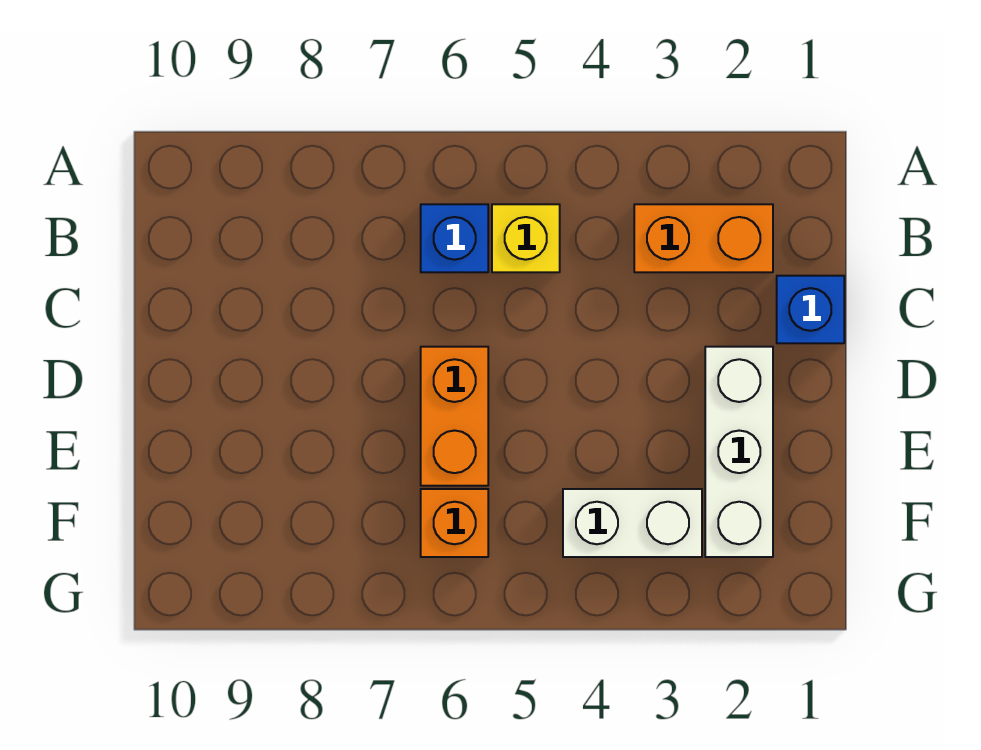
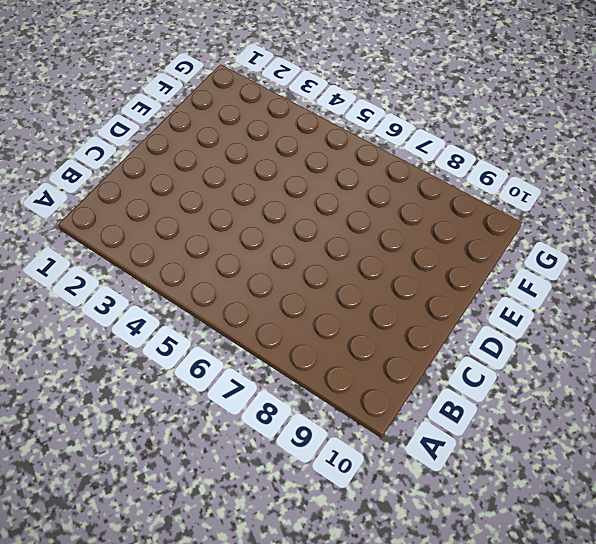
none -> orange 1x2 brick [634,204,773,272]
none -> yellow 1x1 brick [492,204,560,272]

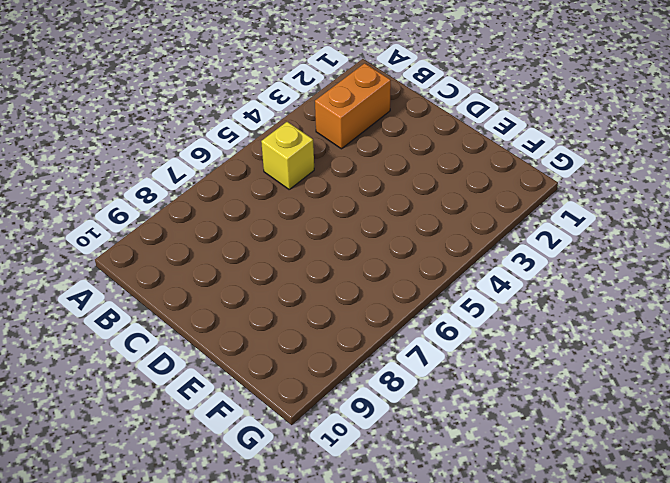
none -> blue 1x1 brick [421,204,488,272]
none -> blue 1x1 brick [777,276,844,343]

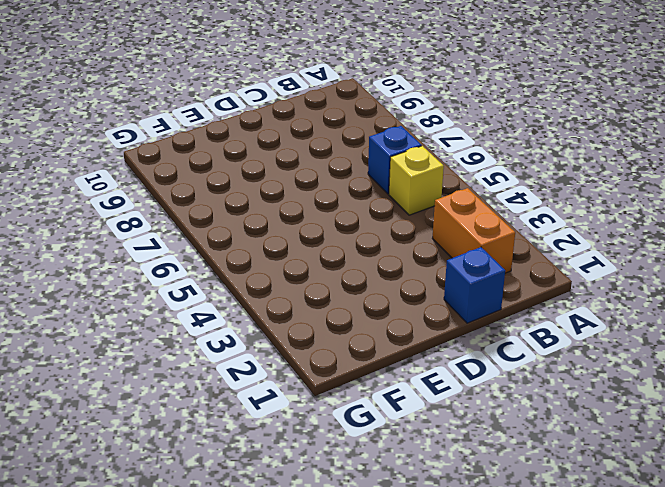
none -> white 1x3 brick [705,347,773,557]
none -> orange 1x2 brick [421,347,488,486]

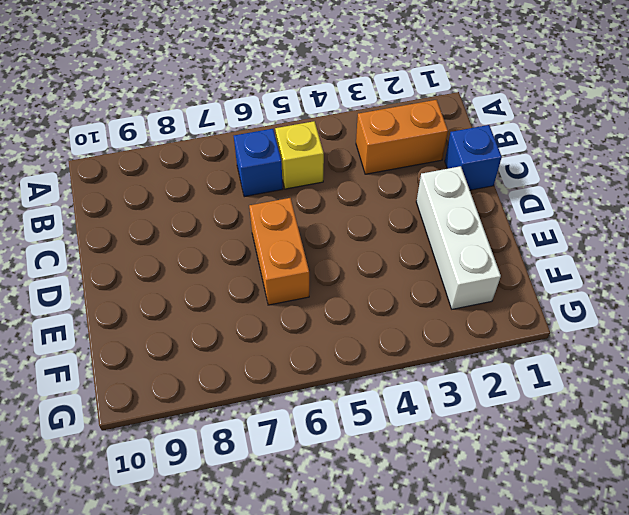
none -> white 1x2 brick [563,489,702,557]
none -> orange 1x1 brick [421,489,488,557]

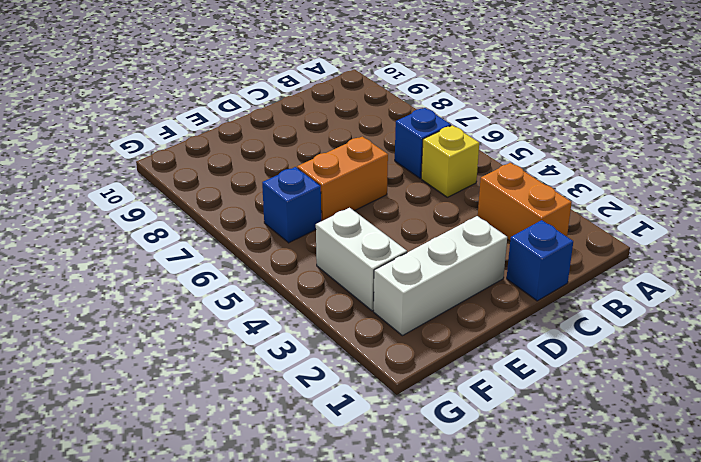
blue 1x1 brick [262,167,321,243] -> orange 1x1 brick [421,489,488,557]

